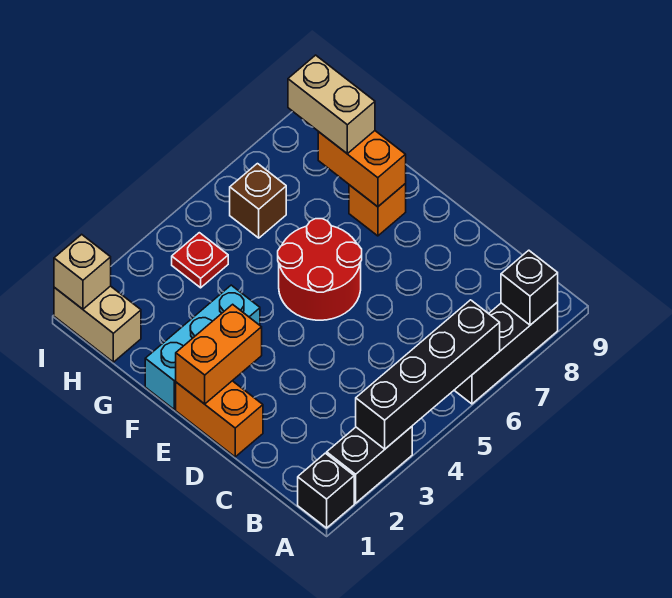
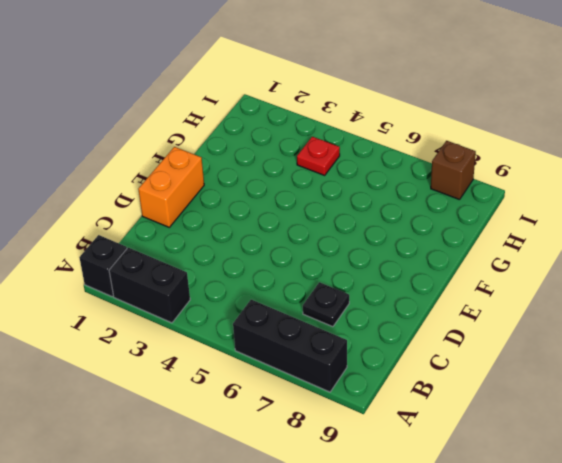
black 1x1 plate [303,282,349,327] -> none
brown 1x1 brick [431,141,476,200] -> brown 1x1 brick moved to [230,164,286,238]
none -> red 2x2 round brick [278,219,362,320]
none -> cyan 1x3 brick [145,285,260,409]
none -> orange 1x1 brick [349,184,406,236]

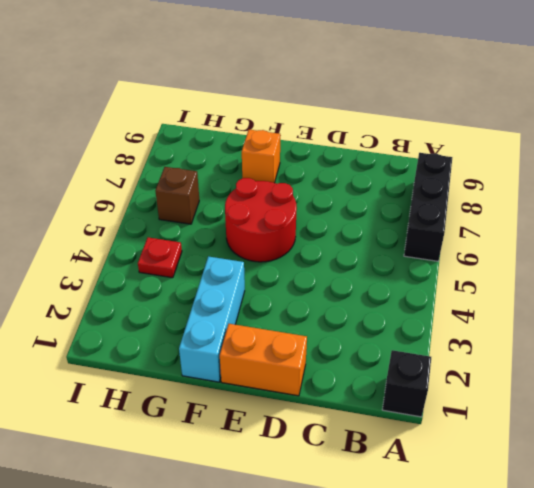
none -> black 1x2 brick [327,427,412,503]
none -> tan 1x2 brick [54,286,141,362]
none -> black 1x4 brick [356,300,500,449]

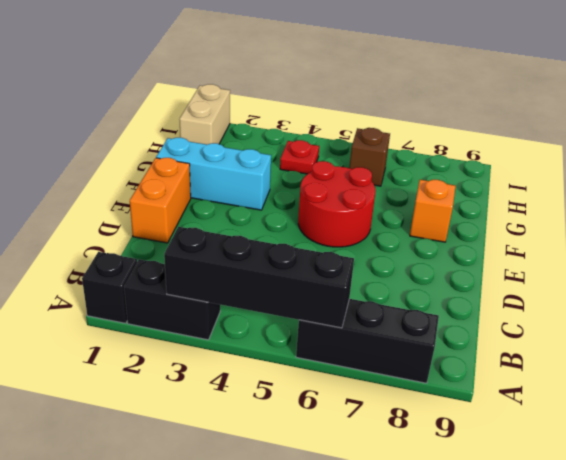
none -> black 1x1 brick [501,250,558,325]
none -> orange 1x2 brick [176,304,262,404]
none -> orange 1x2 brick [318,131,406,207]

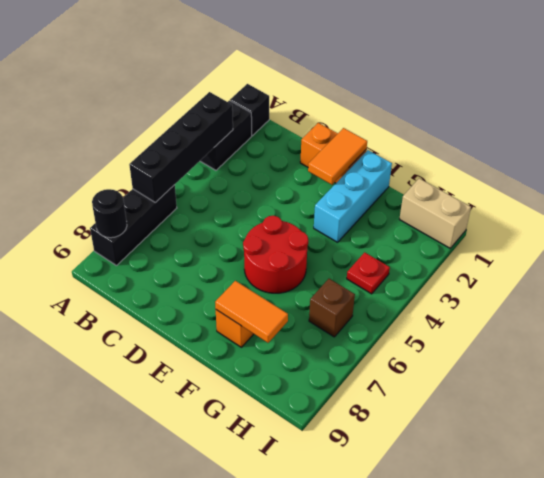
black 1x1 round brick [92,189,127,238] -> black 1x1 brick [501,250,558,325]
orange 1x2 tile [308,128,367,185] -> orange 1x2 brick [176,304,262,404]
orange 1x2 tile [215,281,288,343] -> orange 1x2 brick [318,131,406,207]
none -> tan 1x1 brick [54,234,111,309]
none -> tan 1x2 brick [288,55,375,154]

